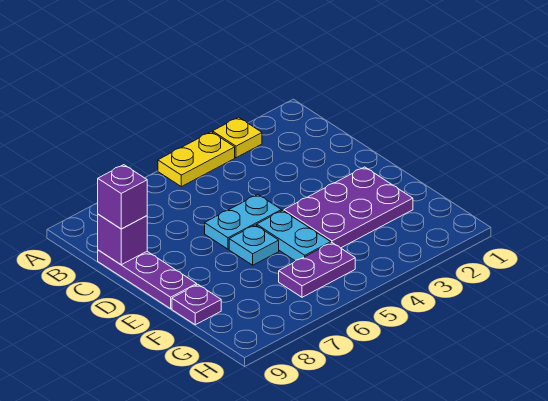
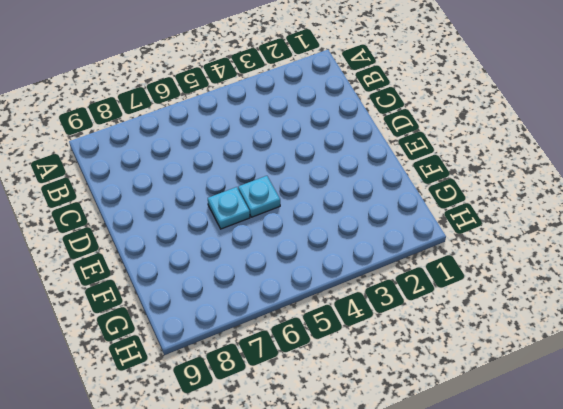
cyan 1x1 plate [238,176,280,217] -> cyan 1x2 plate [257,210,331,261]
none -> yellow 1x1 plate [213,117,262,158]
none -> yellow 1x2 plate [158,132,235,187]

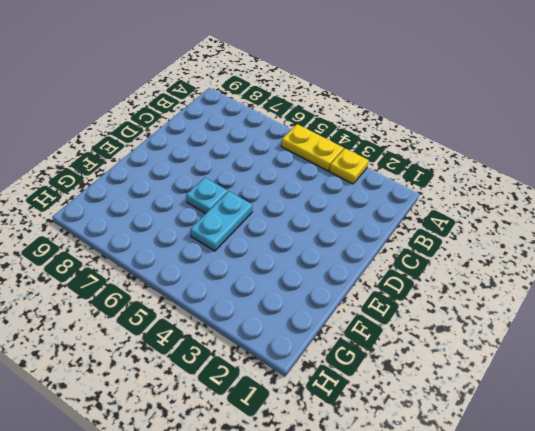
none -> purple 1x3 plate [98,250,197,309]
none -> cyan 1x2 plate [205,195,281,249]

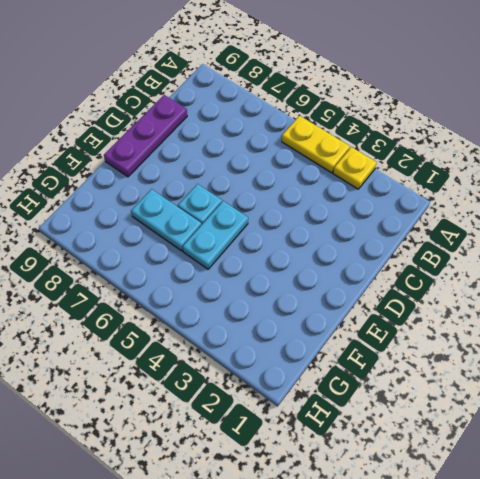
cyan 1x2 plate [131,189,202,251] -> cyan 1x2 plate moved to [205,195,281,249]
none -> purple 2x3 plate [284,167,413,248]
none -> purple 1x1 plate [172,285,221,325]

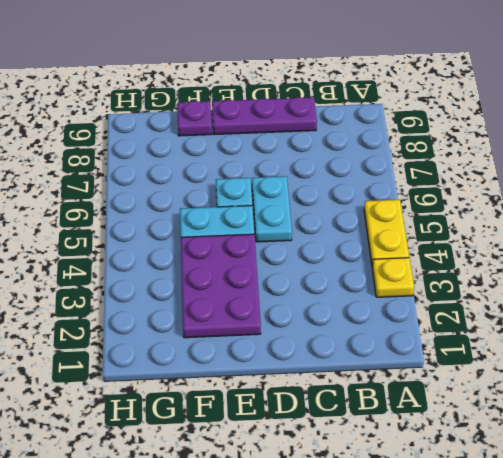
none -> purple 1x2 plate [279,243,355,297]
none -> purple 1x1 brick [98,214,147,265]

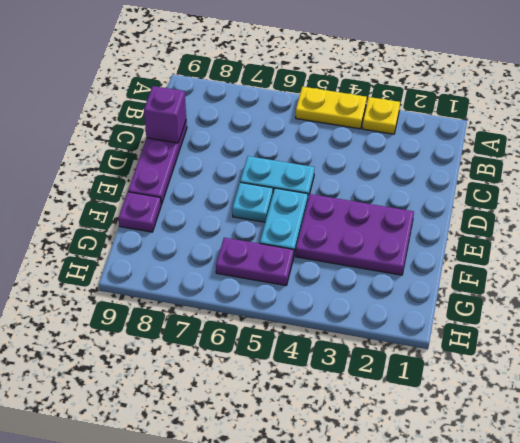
none -> purple 1x1 brick [98,165,147,229]

